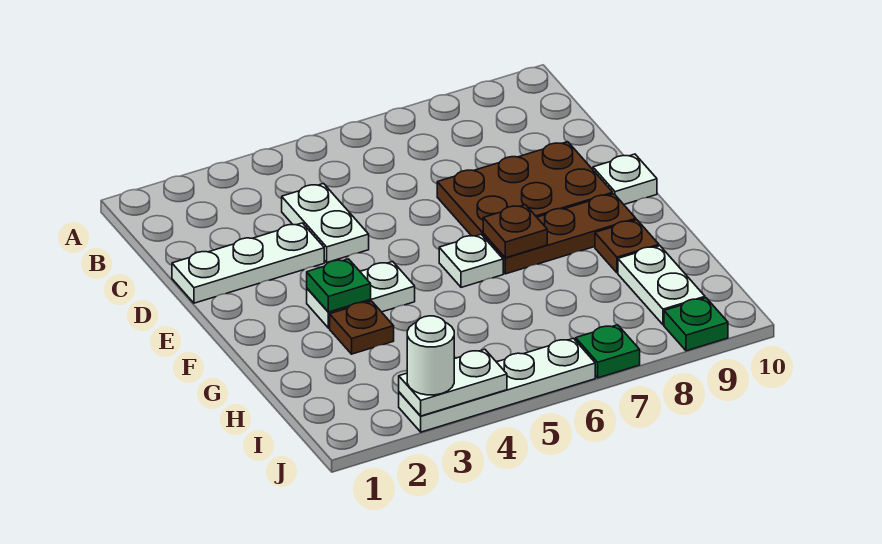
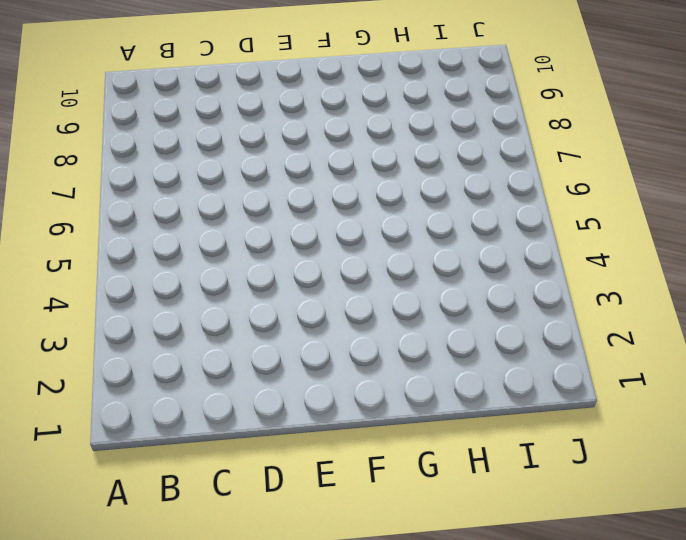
none -> white 1x2 plate [282,184,369,262]
none -> white 1x3 plate [172,223,324,303]
none -> brown 2x3 plate [437,142,613,236]

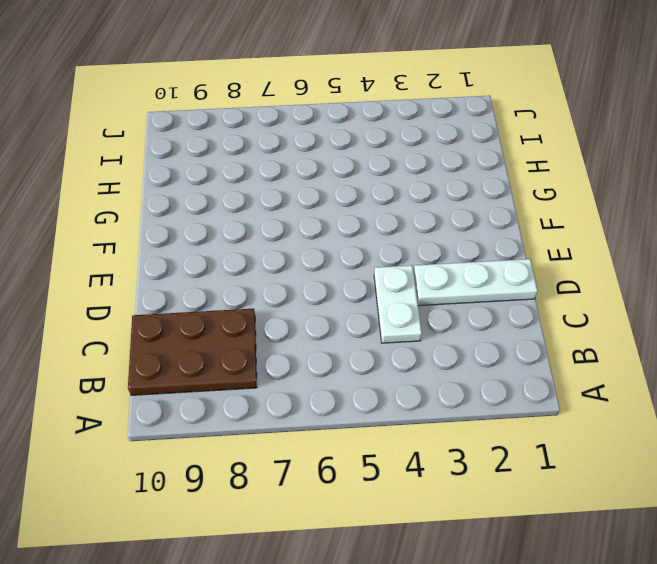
brown 2x3 plate [128,309,257,395] -> brown 2x3 plate moved to [437,142,613,236]
none -> white 1x1 plate [593,154,657,204]
none -> white 1x2 plate [307,262,415,328]
none -> white 1x1 plate [439,235,503,287]

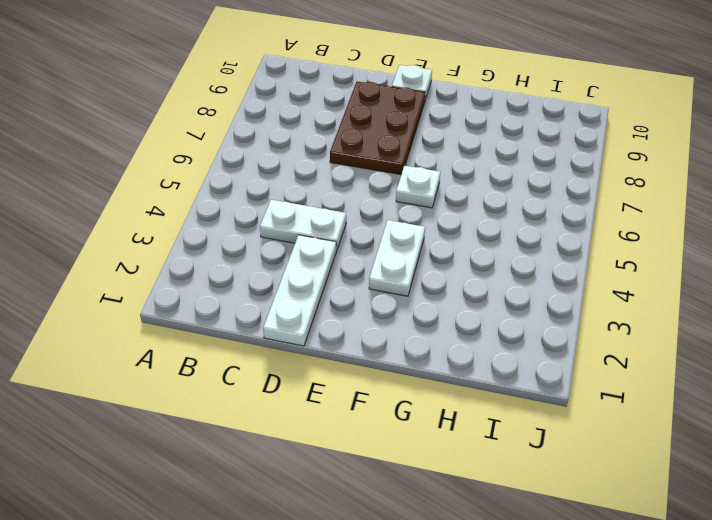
none -> brown 1x3 plate [483,194,636,274]
none -> brown 1x1 plate [330,301,394,354]
none -> brown 1x1 plate [595,220,659,273]

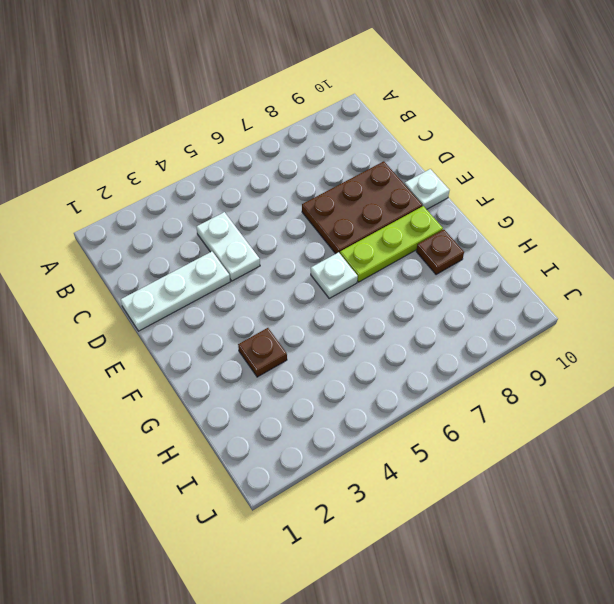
lime 1x3 plate [340,206,443,282] -> brown 1x3 plate [483,194,636,274]
none -> white 1x2 plate [307,262,415,328]
none -> white 1x2 plate [618,246,705,325]
none -> white 1x4 plate [399,338,595,432]

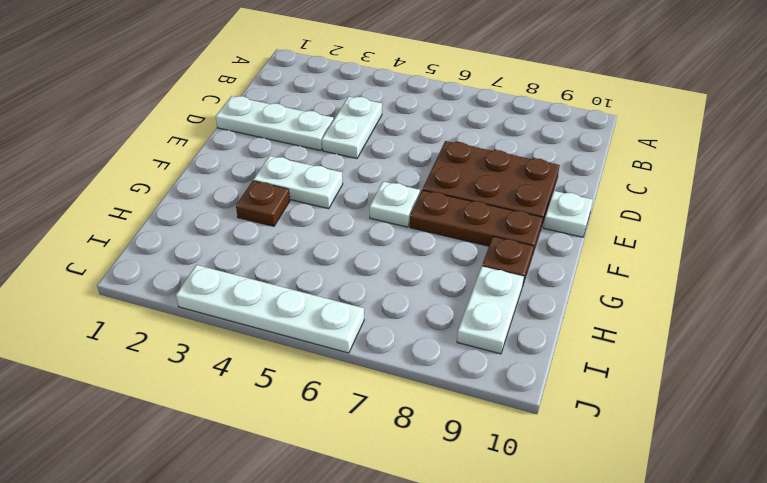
none -> green 1x1 plate [576,325,640,378]
none -> green 1x1 plate [664,298,728,351]
none -> green 1x1 plate [307,259,371,312]

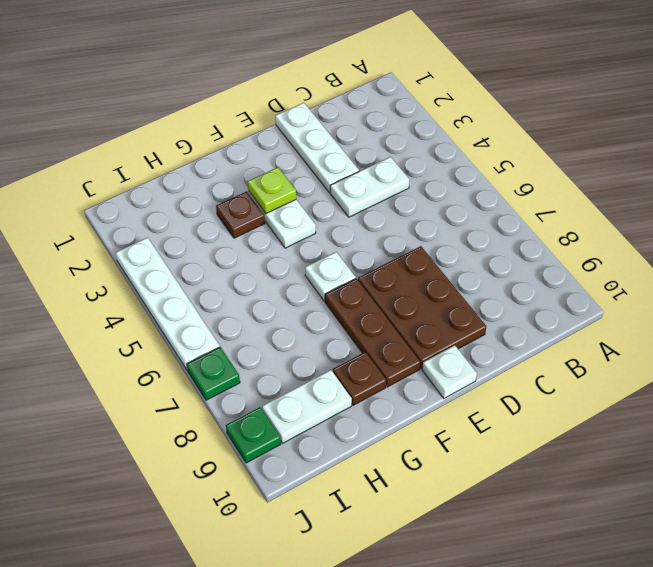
lime 1x1 plate [248,167,296,214] -> green 1x1 plate [307,259,371,312]
none -> brown 1x1 plate [483,205,547,258]
none -> white 1x2 plate [399,349,507,416]
none -> white 1x1 round brick [407,316,454,395]

